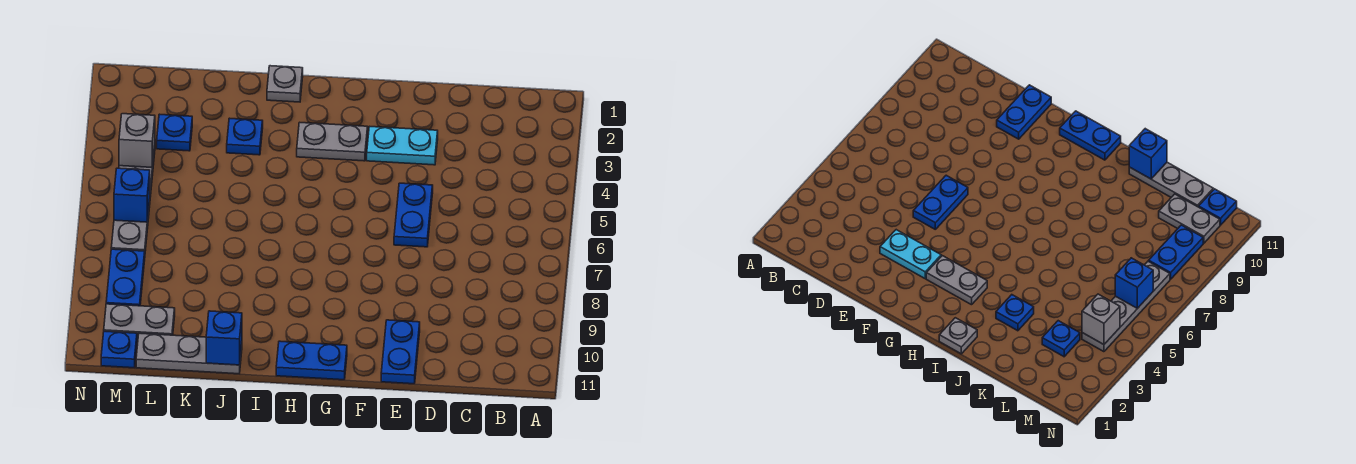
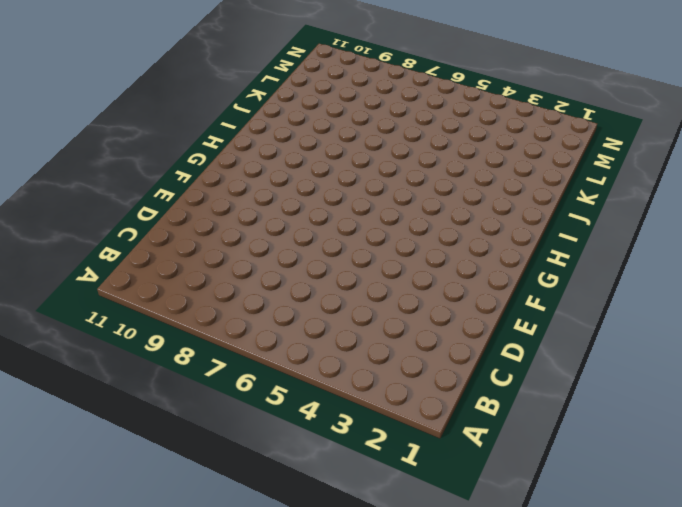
none -> cyan 1x2 plate [367,127,438,165]
none -> blue 1x2 plate [394,183,433,247]
none -> blue 1x2 plate [381,320,420,384]

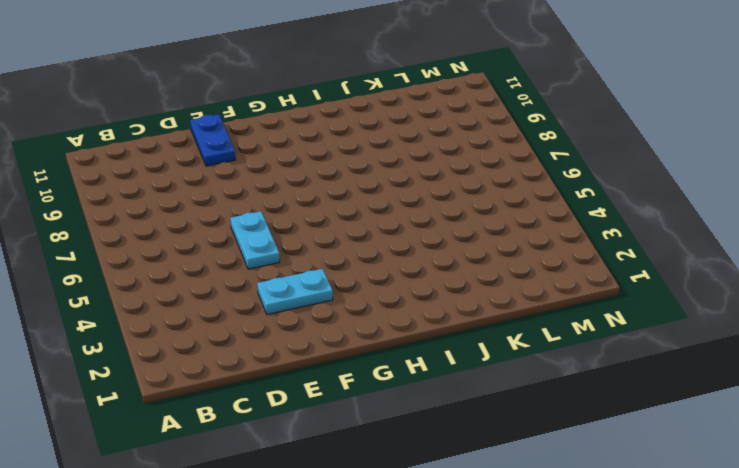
cyan 1x2 plate [230,211,280,269] -> blue 1x2 plate [394,183,433,247]
none -> grey 1x2 plate [297,123,368,161]
none -> blue 1x2 plate [276,341,347,380]
none -> grey 1x1 plate [267,66,303,102]

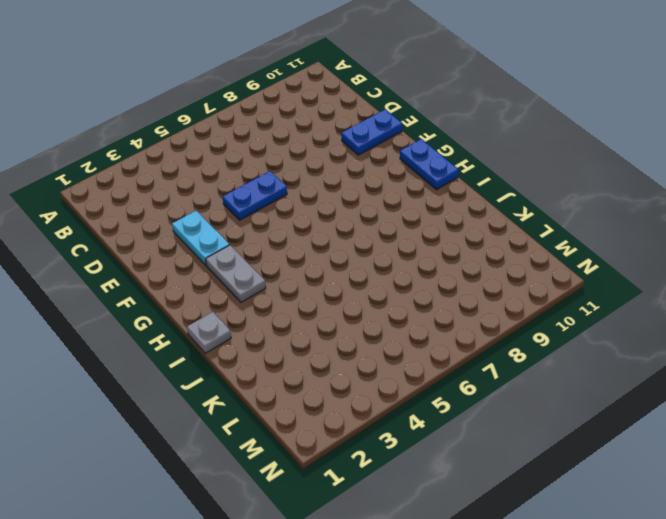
none -> blue 1x1 plate [227,118,263,155]
none -> grey 1x3 plate [136,333,242,374]
none -> blue 1x1 plate [157,114,192,151]

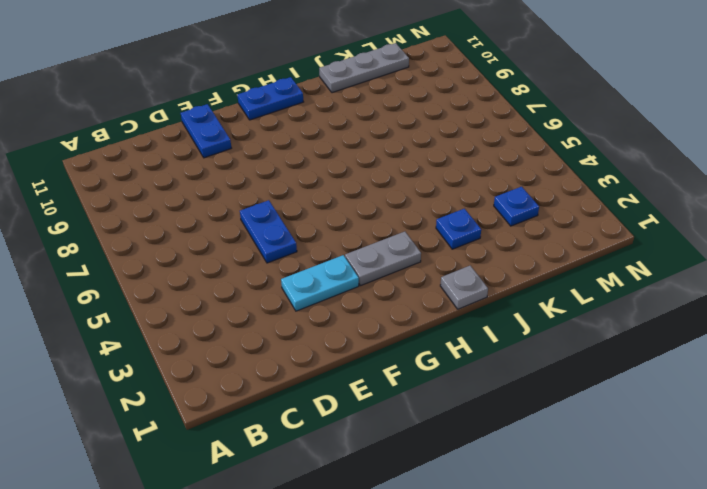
none -> grey 1x2 plate [104,304,175,340]
none -> grey 1x4 plate [111,146,155,251]
none -> blue 1x2 plate [106,249,145,306]

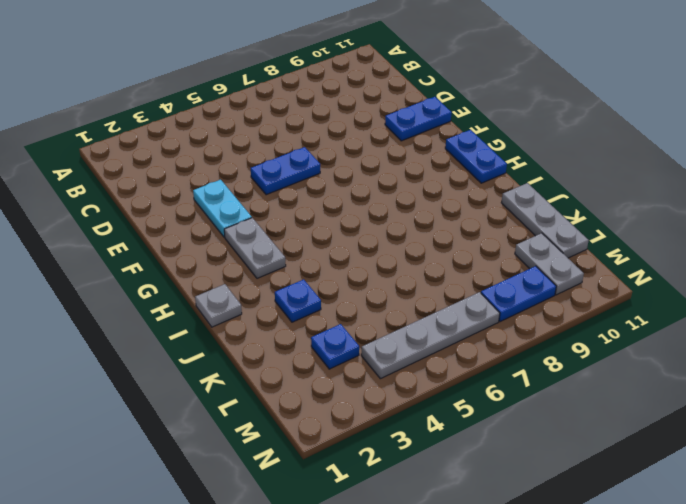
none -> blue 1x1 plate [101,331,137,368]
none -> blue 1x1 brick [206,311,242,365]
none -> grey 1x1 brick [119,114,155,167]

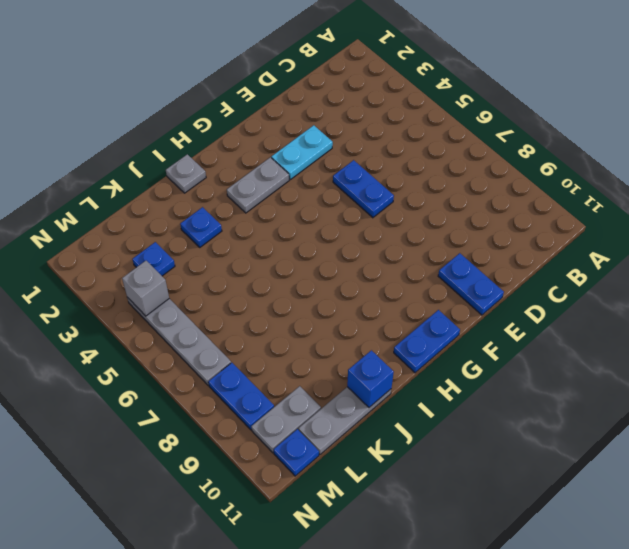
none -> blue 1x1 brick [114,168,150,222]

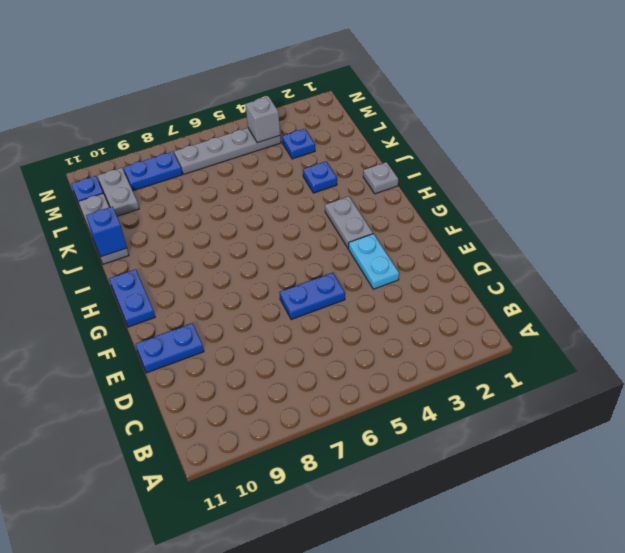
none -> blue 1x1 brick [114,168,150,222]

